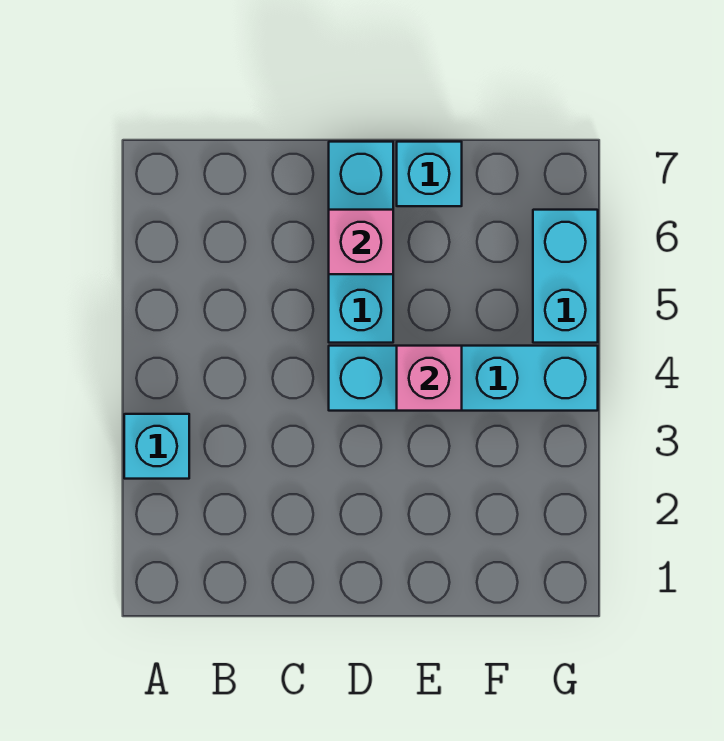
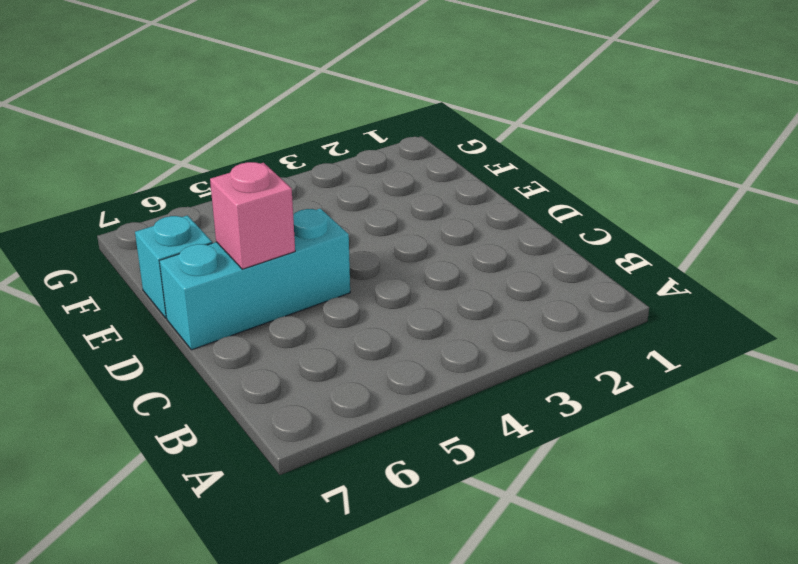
none -> cyan 1x1 brick [124,414,189,479]
none -> cyan 1x4 brick [329,346,598,411]

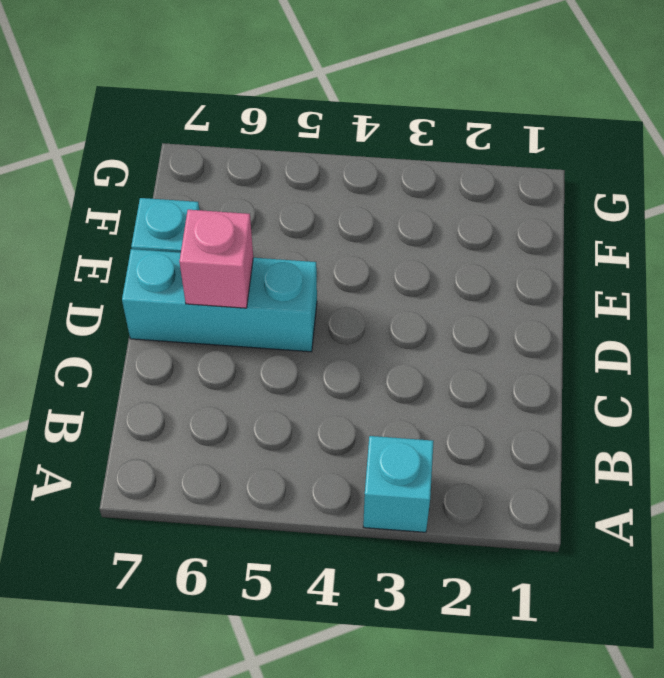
none -> cyan 1x4 brick [329,346,598,411]
none -> cyan 1x2 brick [533,210,598,343]

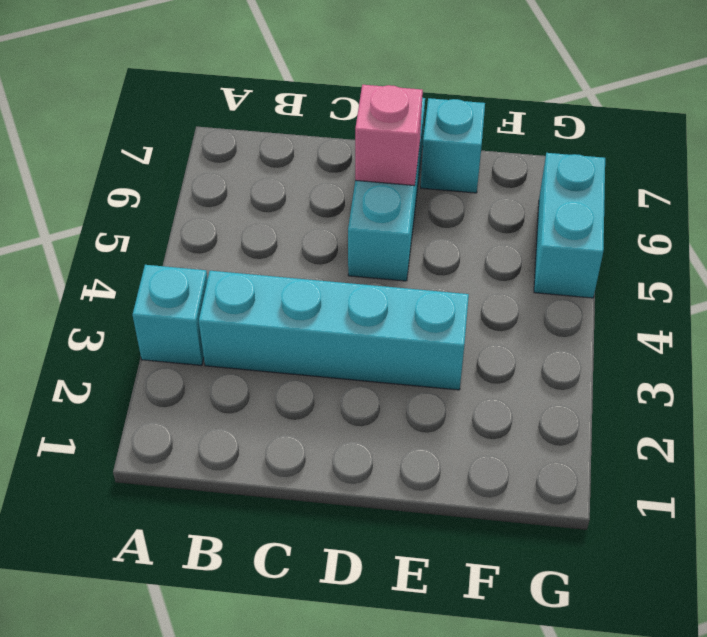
cyan 1x4 brick [199,271,469,390] -> cyan 1x4 brick moved to [329,346,598,411]
none -> pink 1x1 brick [397,346,462,411]

